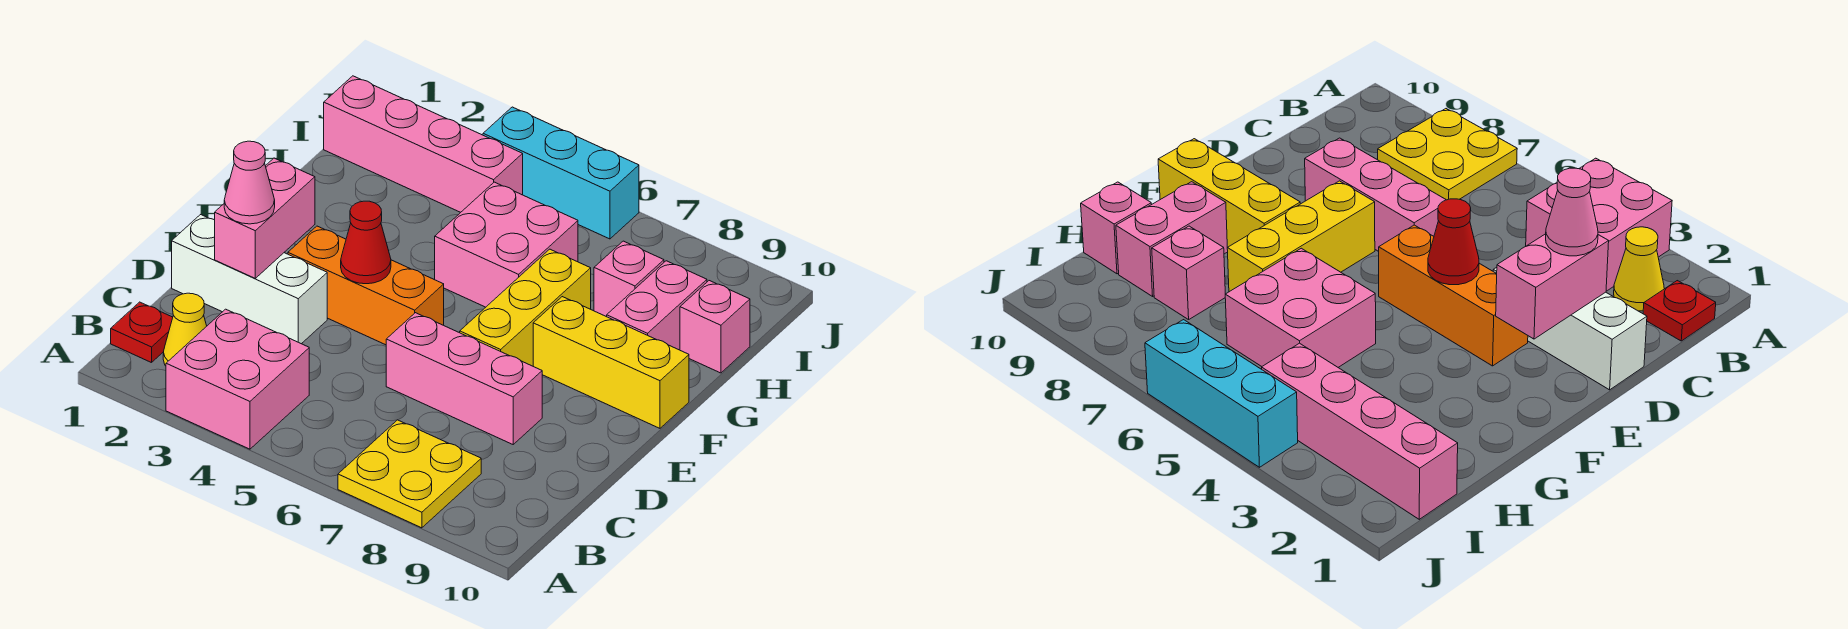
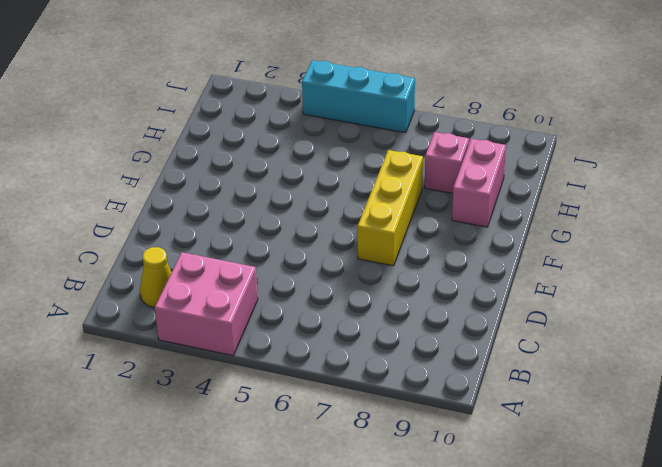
none -> yellow 2x2 plate [338,420,481,528]
none -> red 1x1 plate [111,302,173,363]
none -> white 1x3 brick [172,215,327,344]

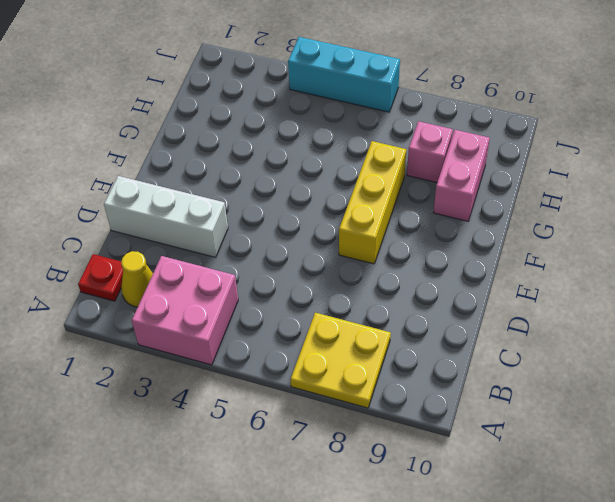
none -> pink 1x3 brick [386,313,542,444]
none -> orange 1x3 brick [288,226,444,345]
none -> yellow 1x3 brick [533,297,689,428]

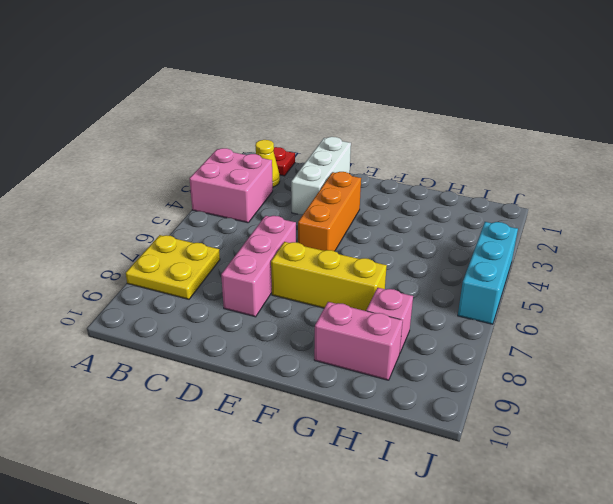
none -> yellow 1x3 brick [533,297,689,428]
none -> pink 2x2 brick [435,182,578,307]
none -> pink 1x1 brick [680,281,750,373]

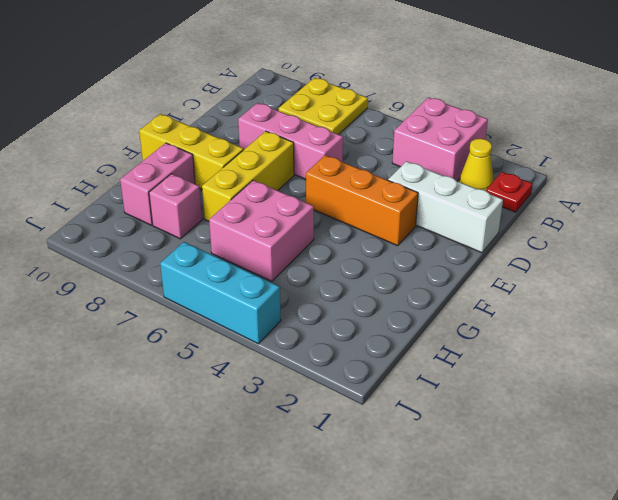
none -> pink 1x1 brick [680,281,750,373]
none -> pink 1x4 brick [324,76,523,212]
none -> pink 1x2 brick [215,158,315,278]

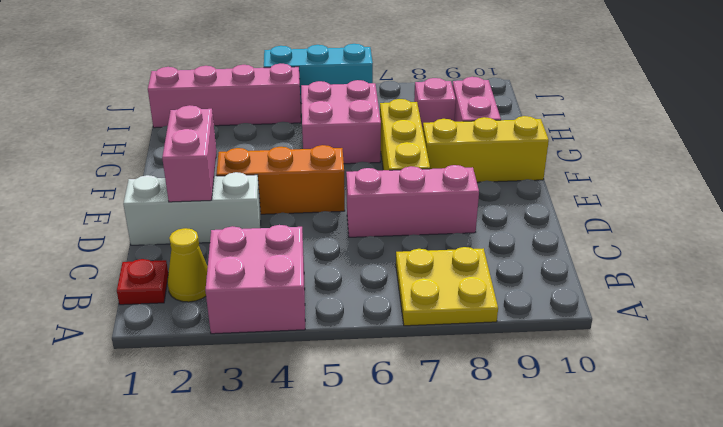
none -> pink 1x1 brick [680,281,750,373]
none -> red 1x1 cone [341,201,391,284]
none -> pink 1x1 cone [224,141,275,224]

